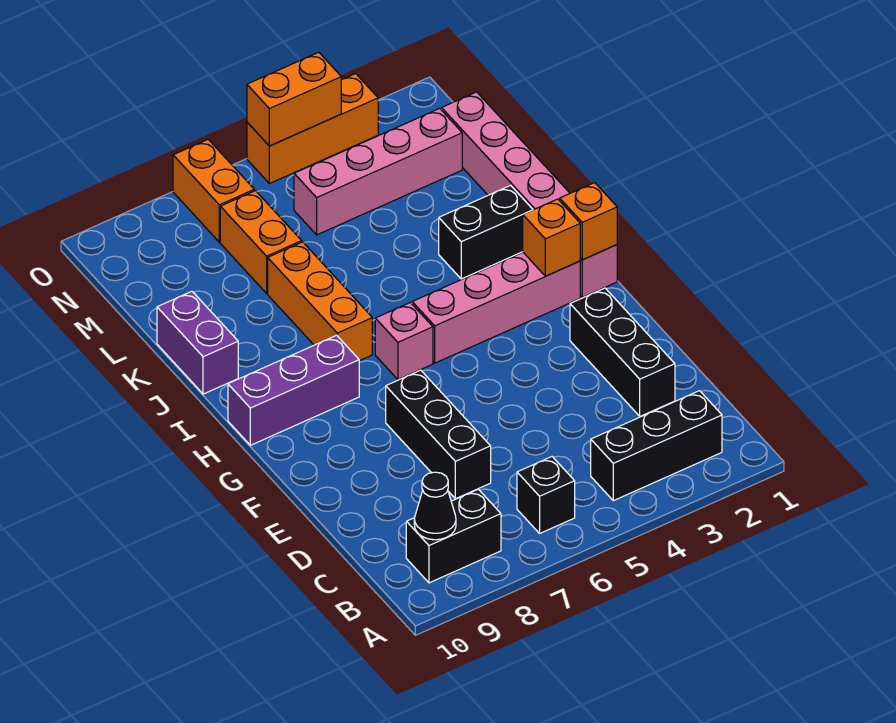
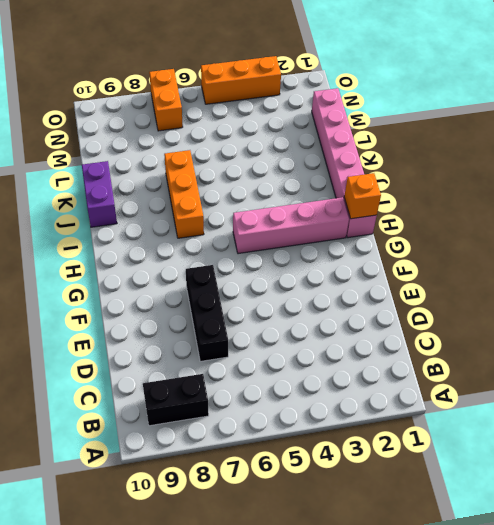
none -> black 1x3 brick [591,391,722,501]
none -> black 1x1 brick [517,457,575,533]
none -> black 1x3 brick [570,288,675,416]

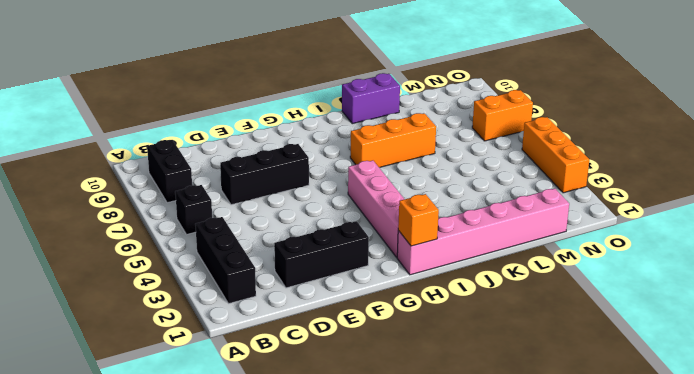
none -> pink 1x1 brick [375,303,433,380]
none -> purple 1x3 brick [228,335,359,445]
none -> black 1x2 brick [439,185,533,279]

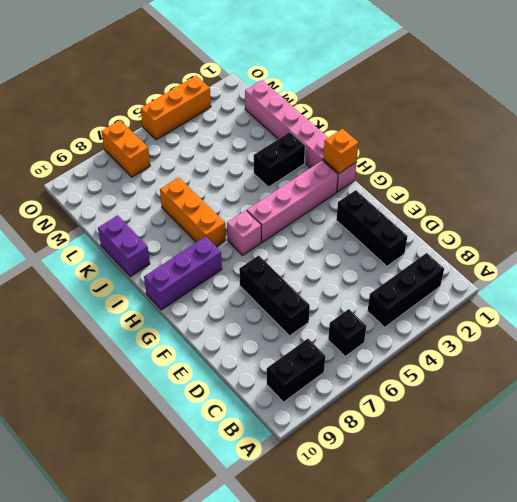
none -> orange 1x2 brick [220,191,302,293]
none -> pink 1x4 brick [294,109,462,235]
none -> black 1x1 cone [414,472,456,540]

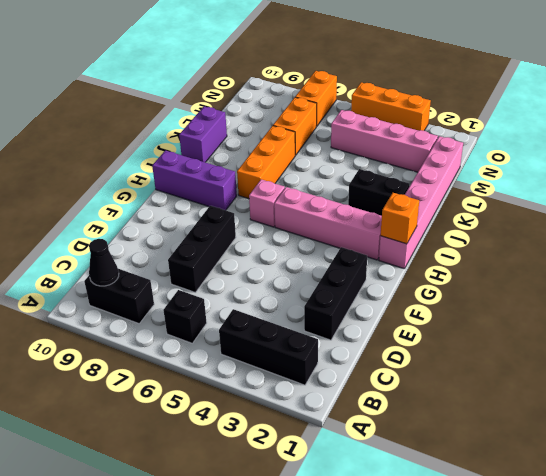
none -> orange 1x1 brick [523,199,580,276]
none -> orange 1x2 brick [247,52,341,146]

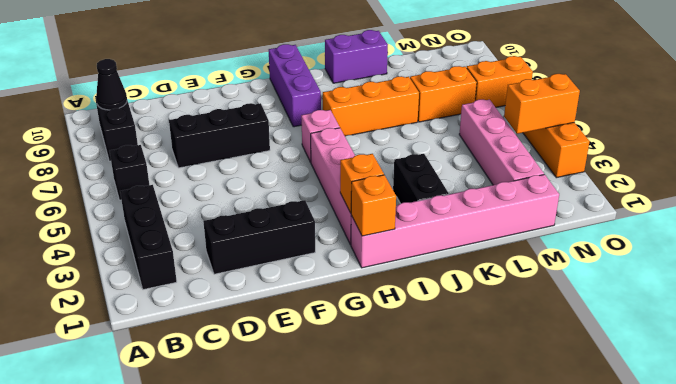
orange 1x2 brick [504,74,580,134] -> orange 1x2 brick turned to [247,52,341,146]

